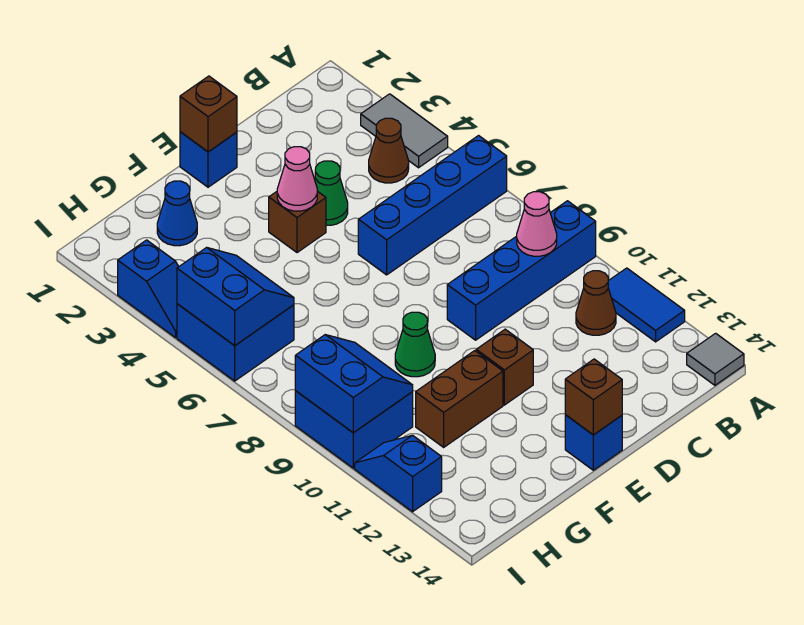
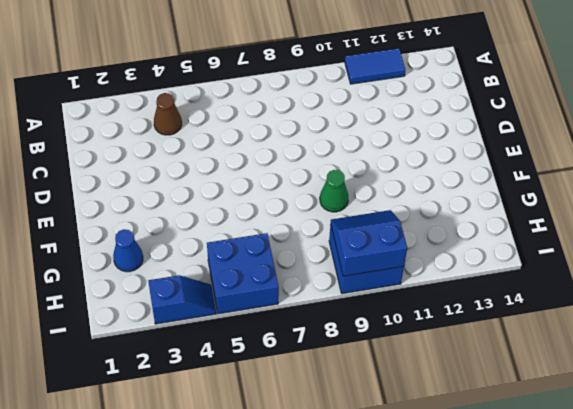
none -> grey 1x2 tile [361,94,448,168]
none -> blue 1x4 brick [358,136,507,275]
none -> blue 1x4 brick [447,201,596,340]

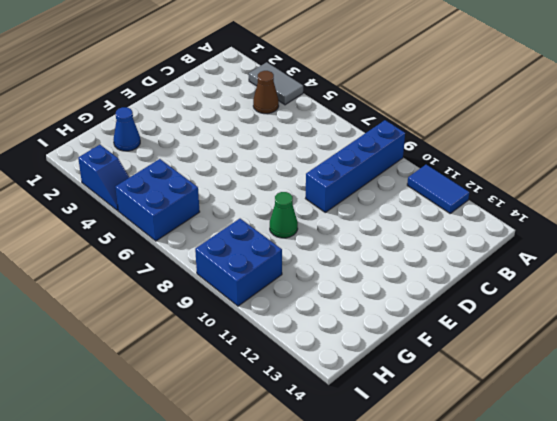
none -> blue 1x4 brick [358,136,507,275]
none -> grey 1x1 tile [687,333,744,385]
none -> brown 1x1 cone [576,271,616,335]

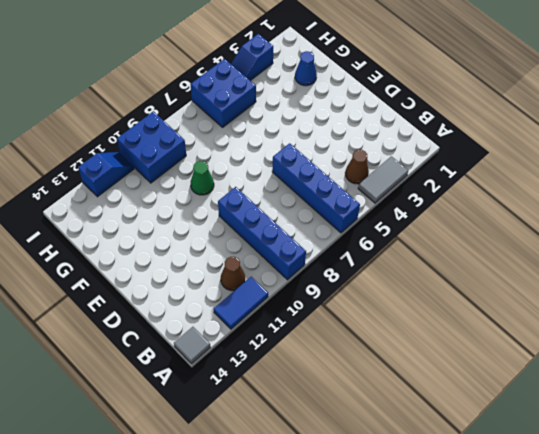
none -> green 1x1 cone [315,161,348,225]
none -> blue 1x1 brick [180,132,237,187]
none -> brown 1x1 brick [269,191,326,253]

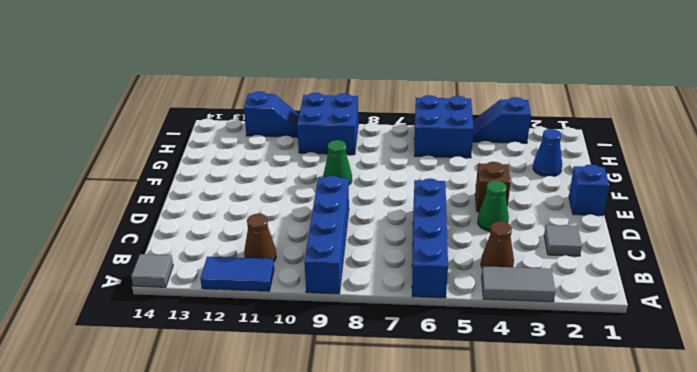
grey 1x1 tile [544,225,582,256] -> none
none -> brown 1x1 brick [476,329,533,405]
none -> blue 1x1 brick [565,415,622,470]
none -> brown 1x2 brick [416,351,503,447]

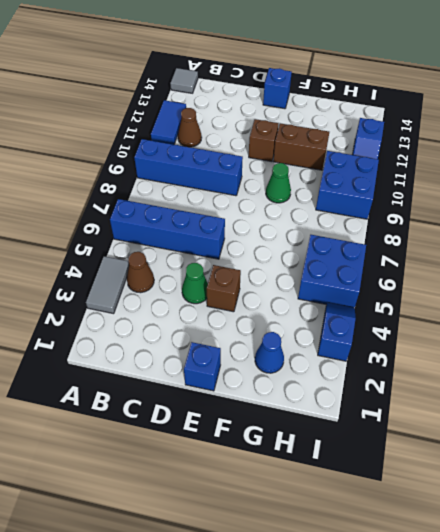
none -> pink 1x1 cone [517,192,557,256]
none -> brown 1x1 brick [180,76,237,152]
none -> pink 1x1 cone [277,147,317,211]

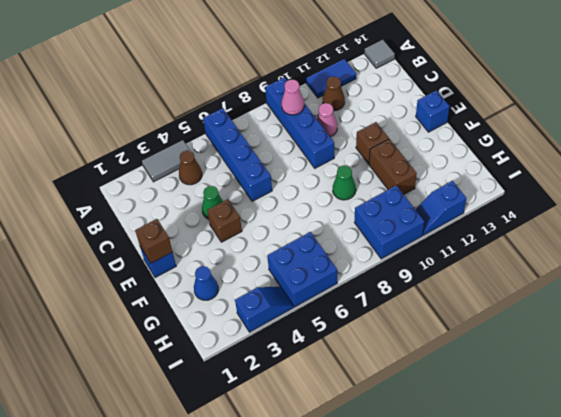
pink 1x1 cone [317,103,337,137] -> pink 1x1 cone moved to [277,147,317,211]
none -> brown 1x1 brick [565,359,622,435]
none -> blue 2x2 slope [177,247,294,346]
none -> blue 2x2 slope [295,335,413,432]

